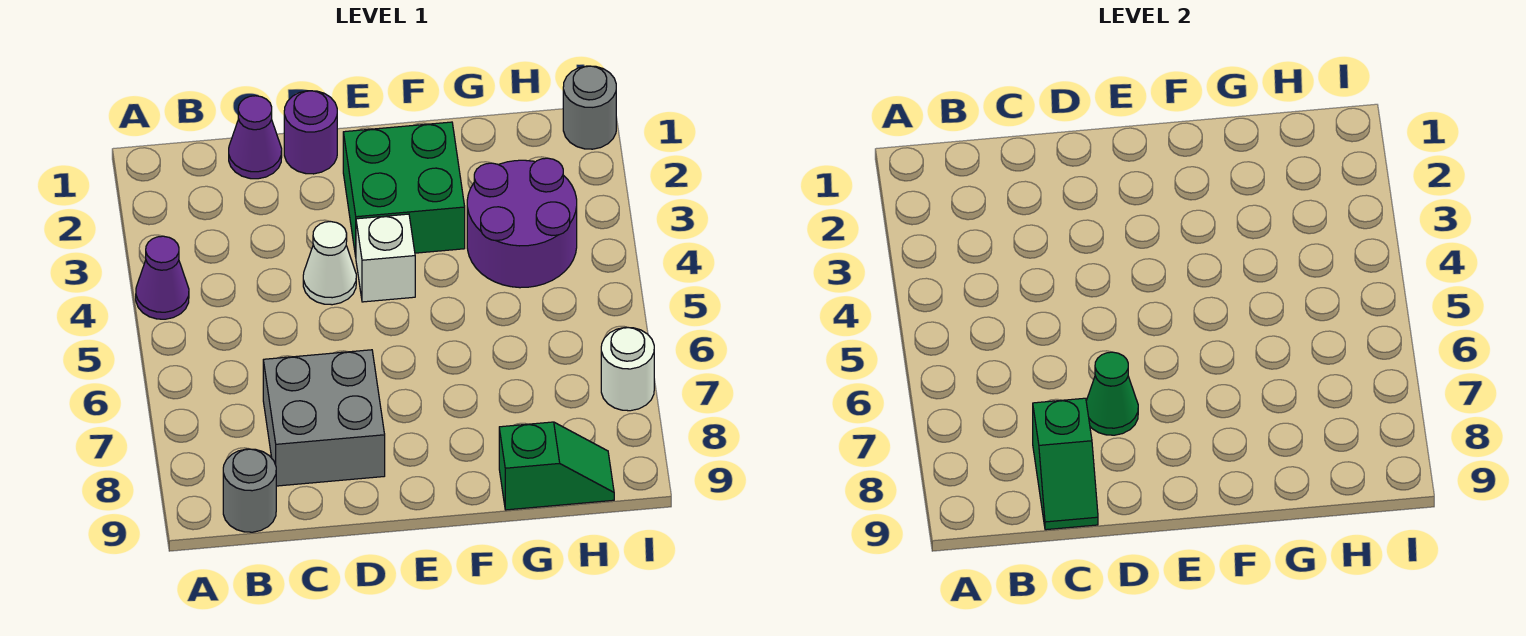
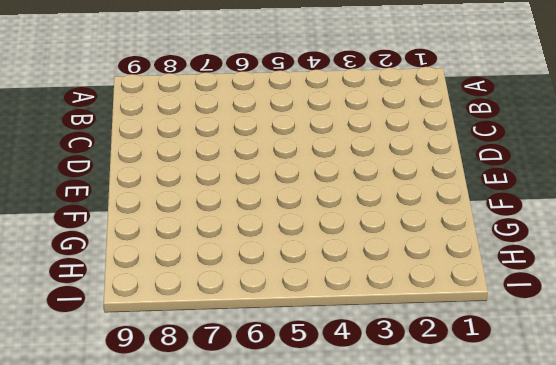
none -> purple 1x1 cone [136,236,189,319]
none -> grey 1x1 round brick [223,449,276,532]
none -> purple 1x1 cone [229,96,282,179]

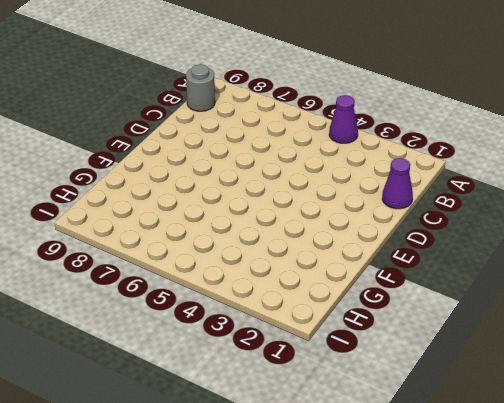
none -> grey 2x2 brick [263,350,385,486]
none -> purple 1x1 round brick [284,91,337,174]
none -> white 1x1 cone [303,222,356,305]

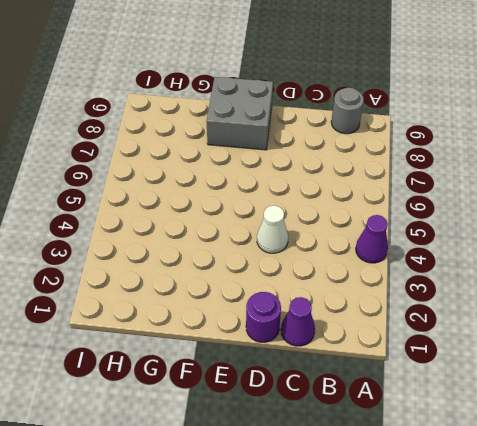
grey 2x2 brick [207,77,273,150] -> grey 2x2 brick moved to [263,350,385,486]
none -> green 2x2 brick [343,122,465,256]
none -> white 1x1 brick [356,214,415,302]
none -> purple 2x2 round brick [467,158,577,288]

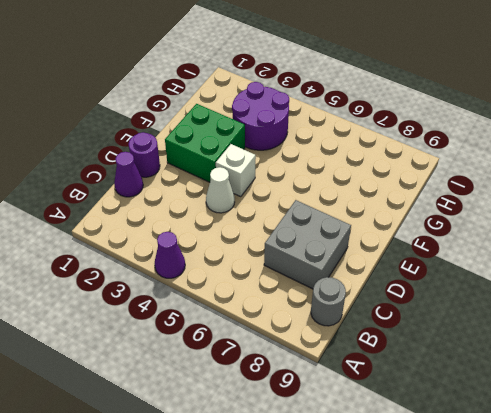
none -> green 1x2 slope [499,422,614,510]
none -> grey 1x1 round brick [563,66,616,149]
none -> white 1x1 round brick [601,327,654,411]

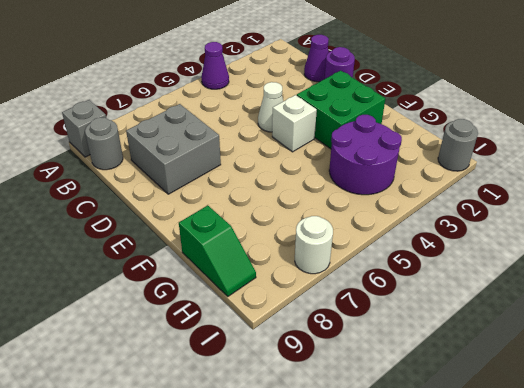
grey 1x1 brick [62,100,106,157] -> none
none -> green 1x2 slope [1033,398,1098,530]
none -> green 1x1 cone [1086,352,1138,435]

